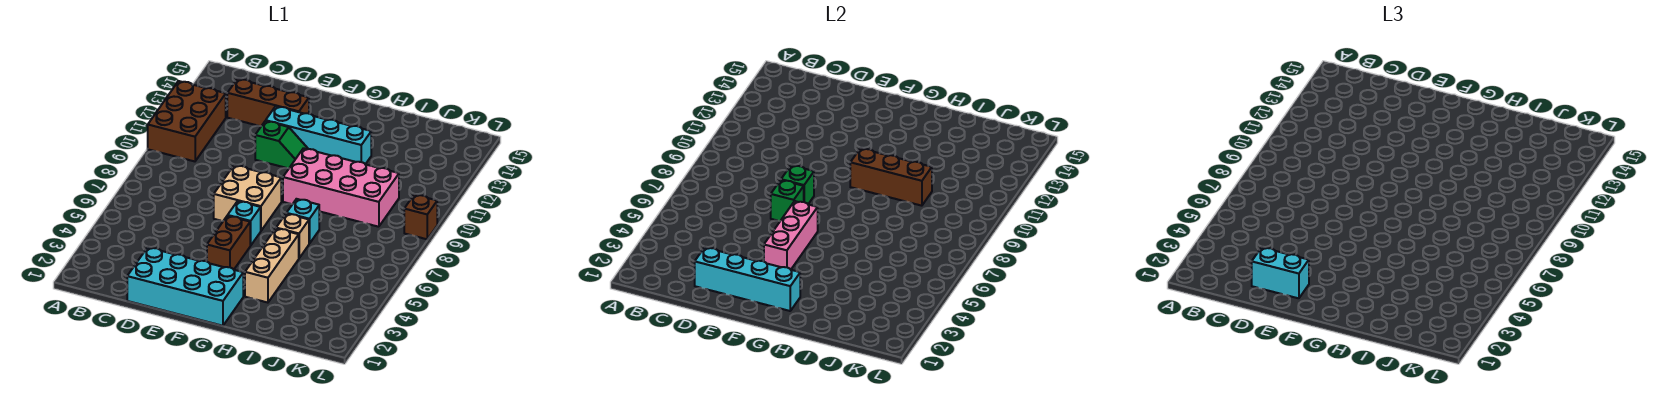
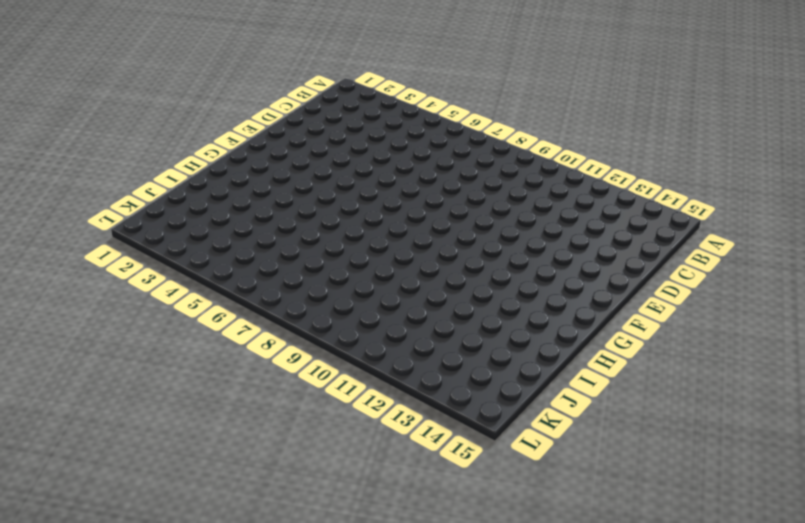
none -> brown 2x3 brick [148,81,226,161]
none -> brown 1x3 brick [227,79,309,126]
none -> cyan 2x4 brick [127,247,243,326]

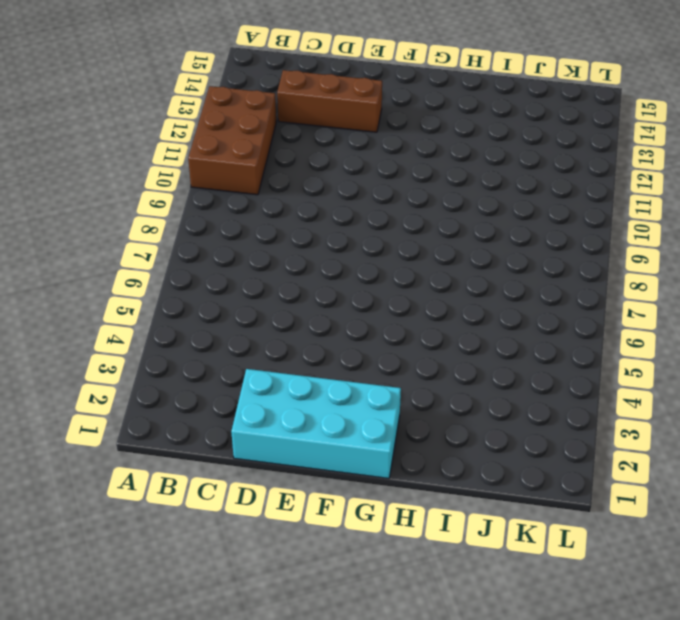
none -> tan 2x2 brick [214,165,281,231]
none -> green 1x2 slope [255,121,308,168]
none -> cyan 1x4 brick [266,106,371,164]

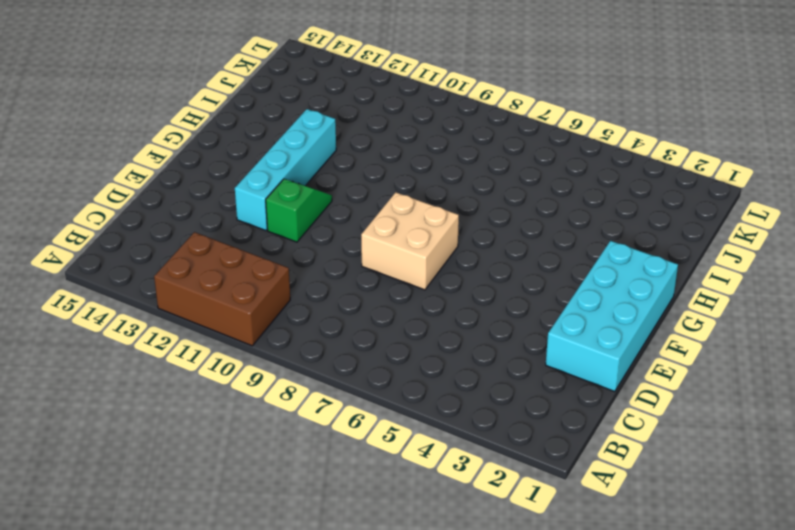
none -> brown 1x3 brick [227,79,309,126]
none -> brown 1x2 brick [207,216,251,269]
none -> cyan 1x1 brick [228,201,261,245]

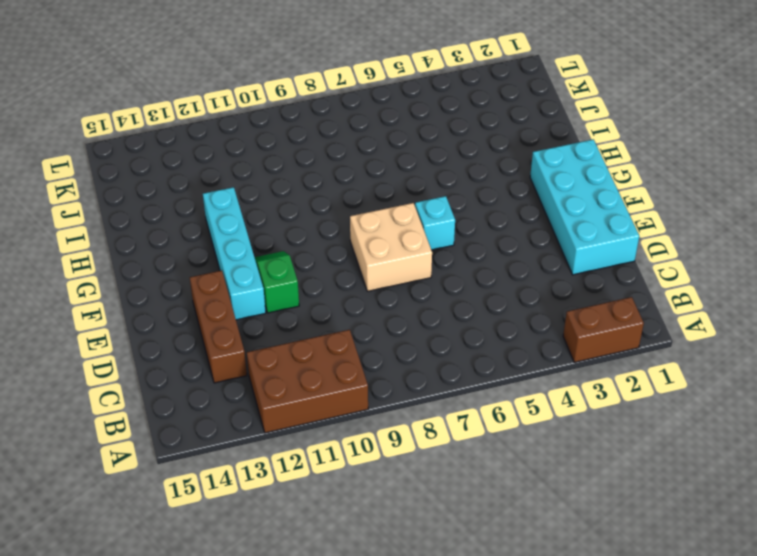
brown 1x2 brick [563,297,644,362] -> brown 1x2 brick moved to [207,216,251,269]
none -> pink 2x4 brick [283,148,399,227]
none -> tan 1x3 brick [245,229,299,303]
none -> tan 1x1 brick [276,214,309,258]

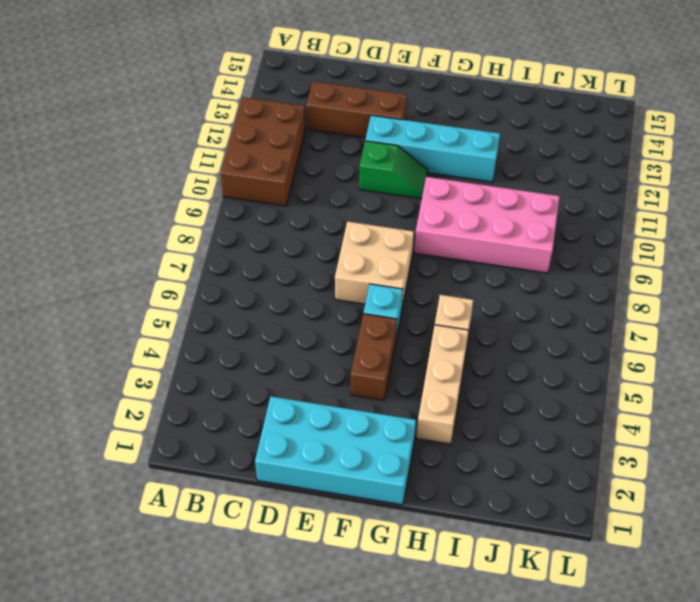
none -> cyan 1x1 brick [287,199,319,244]
none -> brown 1x1 brick [404,195,437,239]
none -> cyan 1x4 brick [695,247,800,311]

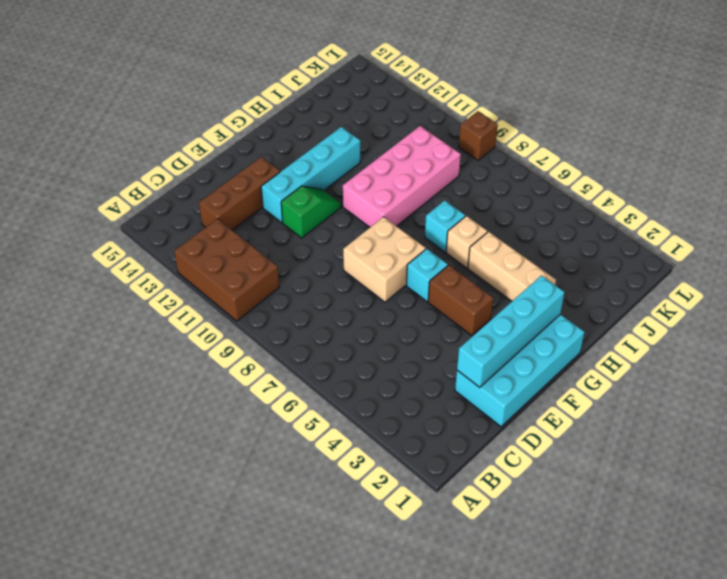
none -> green 1x1 brick [771,180,804,221]
none -> green 1x1 brick [781,165,814,204]
none -> pink 1x3 brick [764,201,818,269]

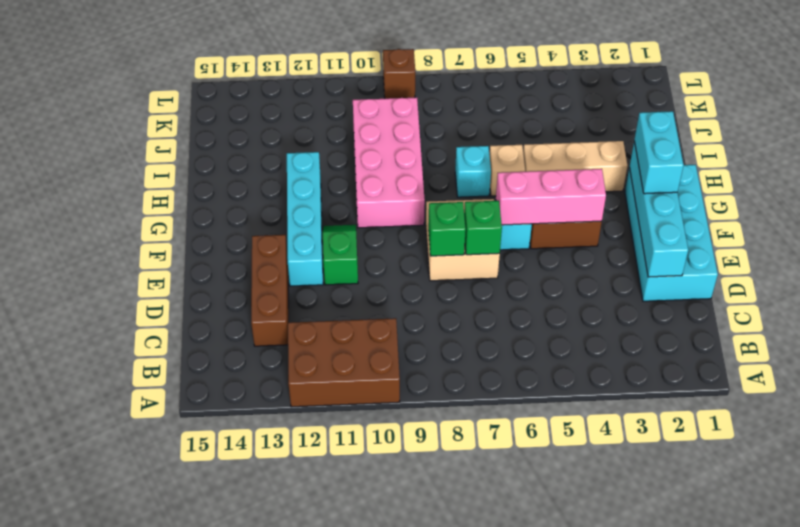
cyan 1x2 brick [634,111,684,194] -> cyan 1x2 brick moved to [1252,247,1309,298]
none -> brown 1x3 brick [850,148,932,206]

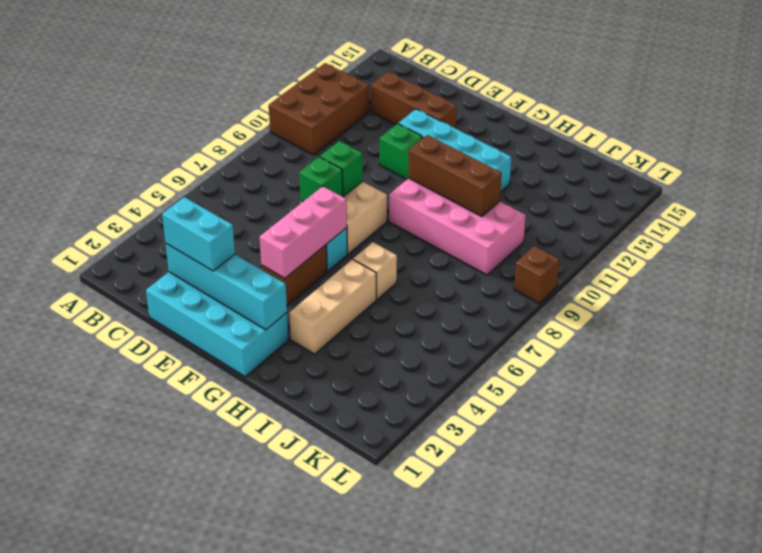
none -> cyan 1x1 brick [287,199,319,244]

